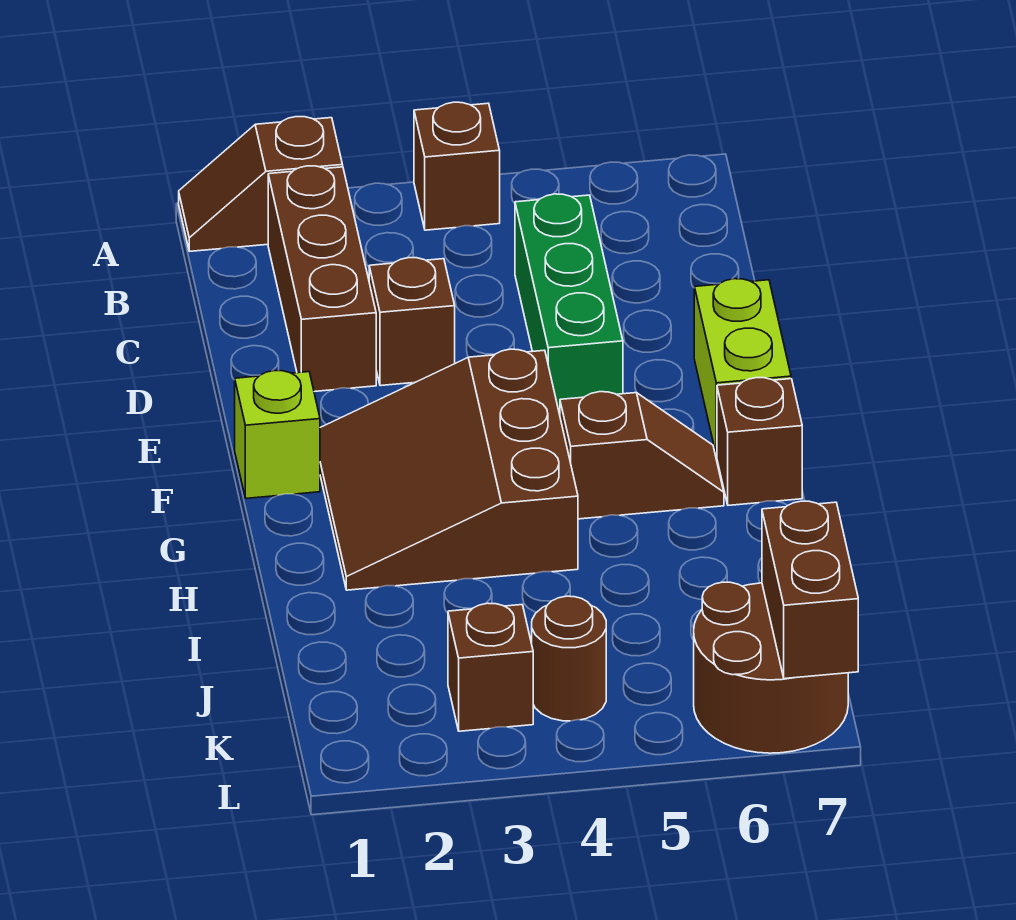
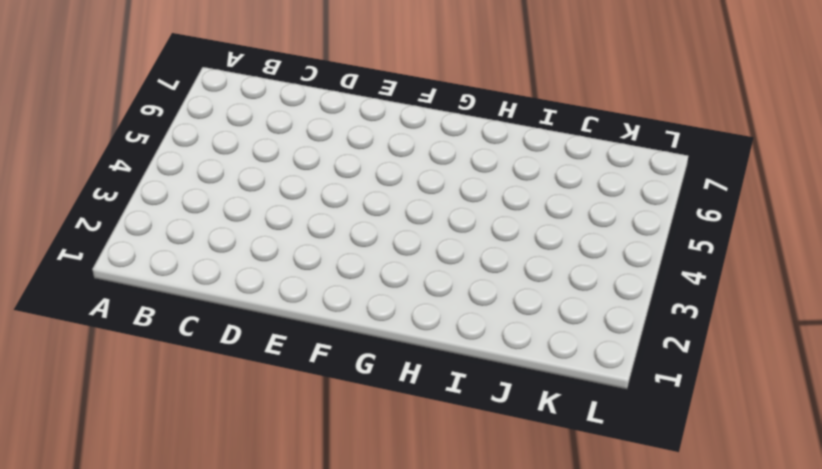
none -> brown 1x2 slope [179,117,343,251]
none -> brown 1x1 brick [414,102,500,230]
none -> brown 1x3 brick [268,166,376,392]

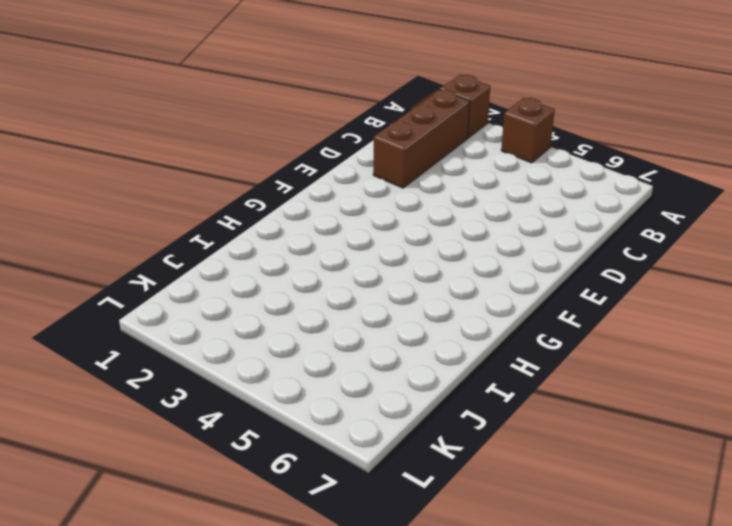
none -> green 1x3 brick [515,194,623,414]
none -> brown 1x1 brick [369,258,455,386]
none -> lime 1x2 brick [694,279,791,456]

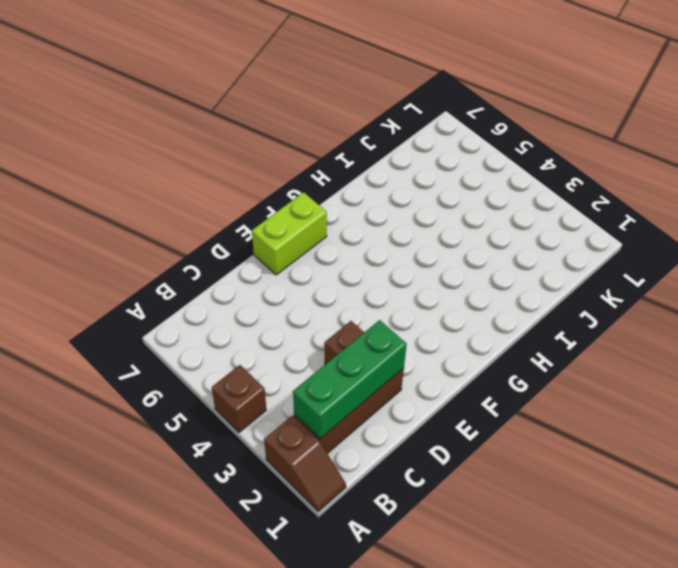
green 1x3 brick [293,320,407,439] -> green 1x3 brick moved to [515,194,623,414]
none -> lime 1x1 brick [235,371,320,498]
none -> brown 3x3 slope [320,349,578,590]
none -> brown 1x2 slope [560,392,724,519]

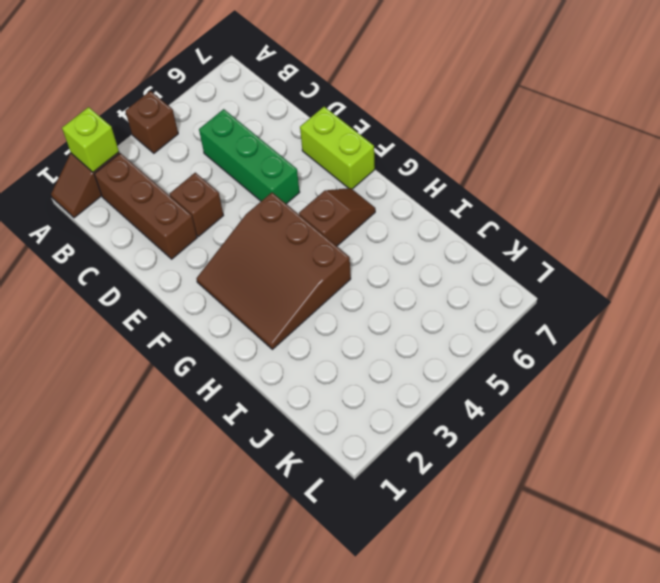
lime 1x1 brick [62,107,119,172] -> lime 1x1 brick moved to [235,371,320,498]
none -> brown 1x1 brick [717,378,802,505]
none -> brown 1x1 brick [448,603,533,731]
none -> brown 1x1 round brick [532,596,606,721]

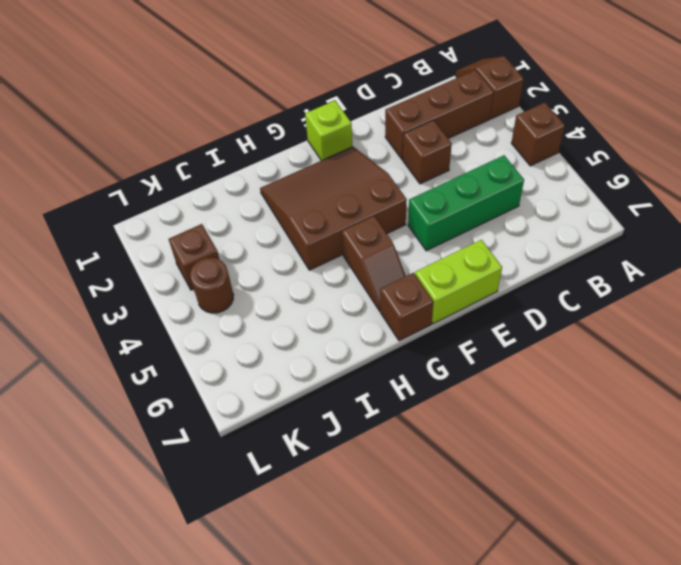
none -> brown 2x2 round brick [694,582,848,753]
none -> brown 1x2 brick [762,501,858,679]

